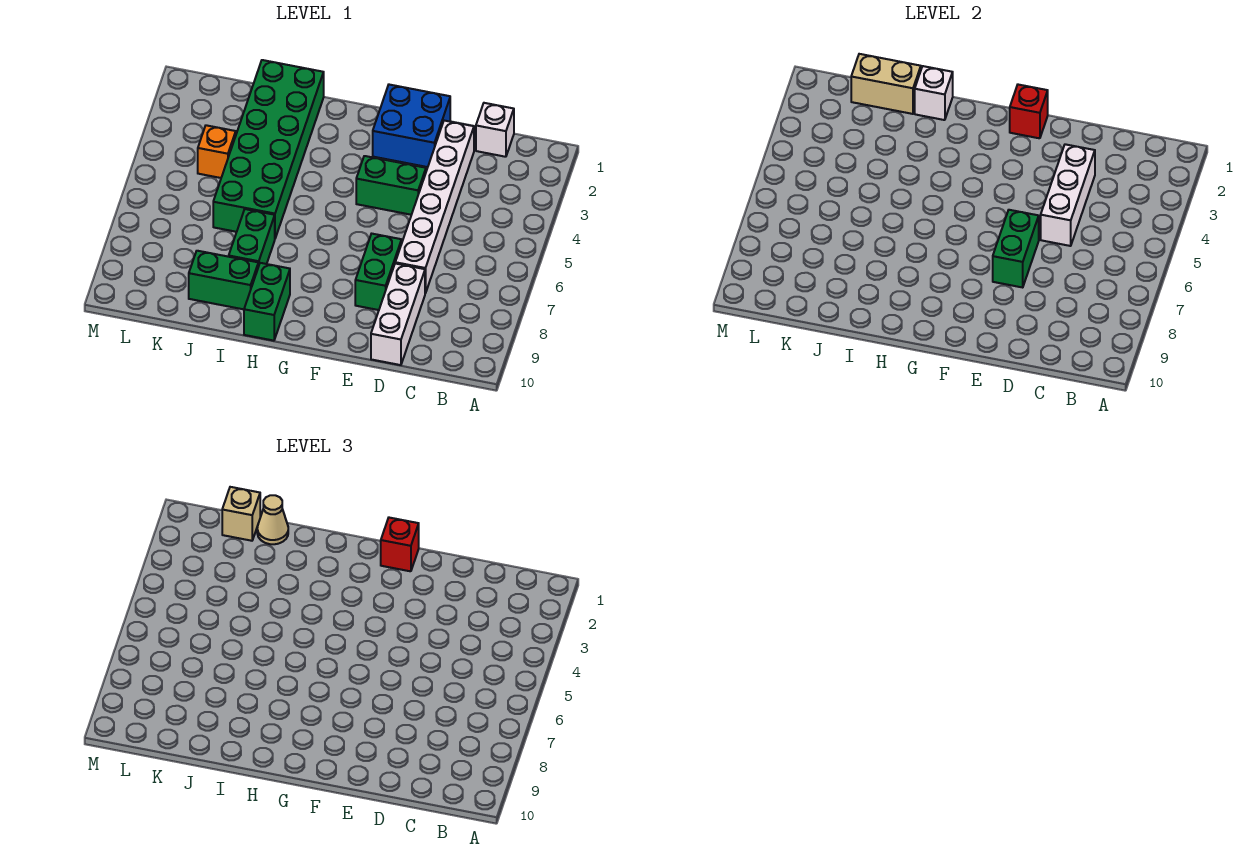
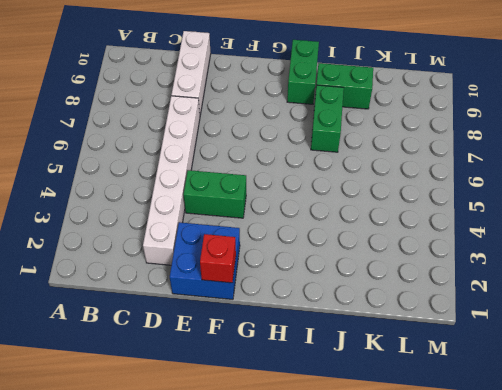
none -> white 1x1 brick [476,103,514,157]
none -> green 1x2 brick [355,234,402,310]
none -> green 2x6 brick [213,60,324,238]

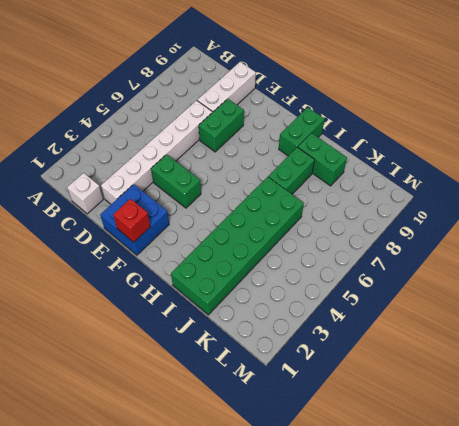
none -> orange 1x1 brick [198,125,236,178]
none -> white 1x3 brick [1041,144,1095,246]
none -> green 1x2 brick [993,210,1039,287]

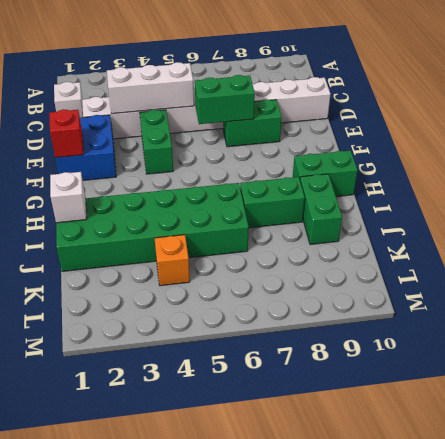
none -> tan 1x2 brick [851,54,921,114]
none -> red 1x1 brick [381,518,419,571]
none -> tan 1x1 cone [257,495,288,544]

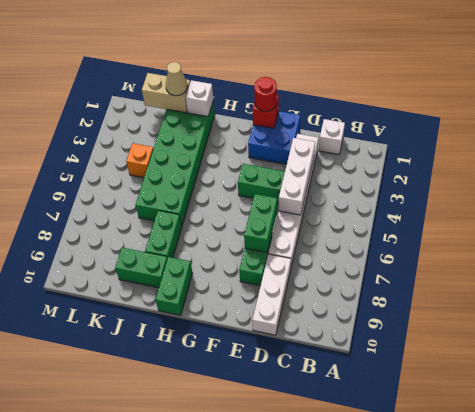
red 1x1 round brick [254,77,277,111] -> red 1x1 brick [381,518,419,571]
none -> tan 1x1 brick [222,487,260,541]

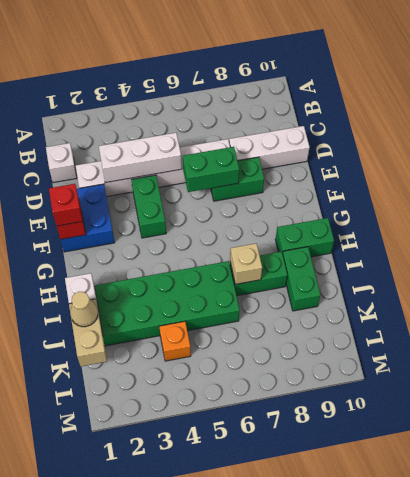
tan 1x1 brick [230,244,262,284] -> tan 1x1 brick moved to [222,487,260,541]

